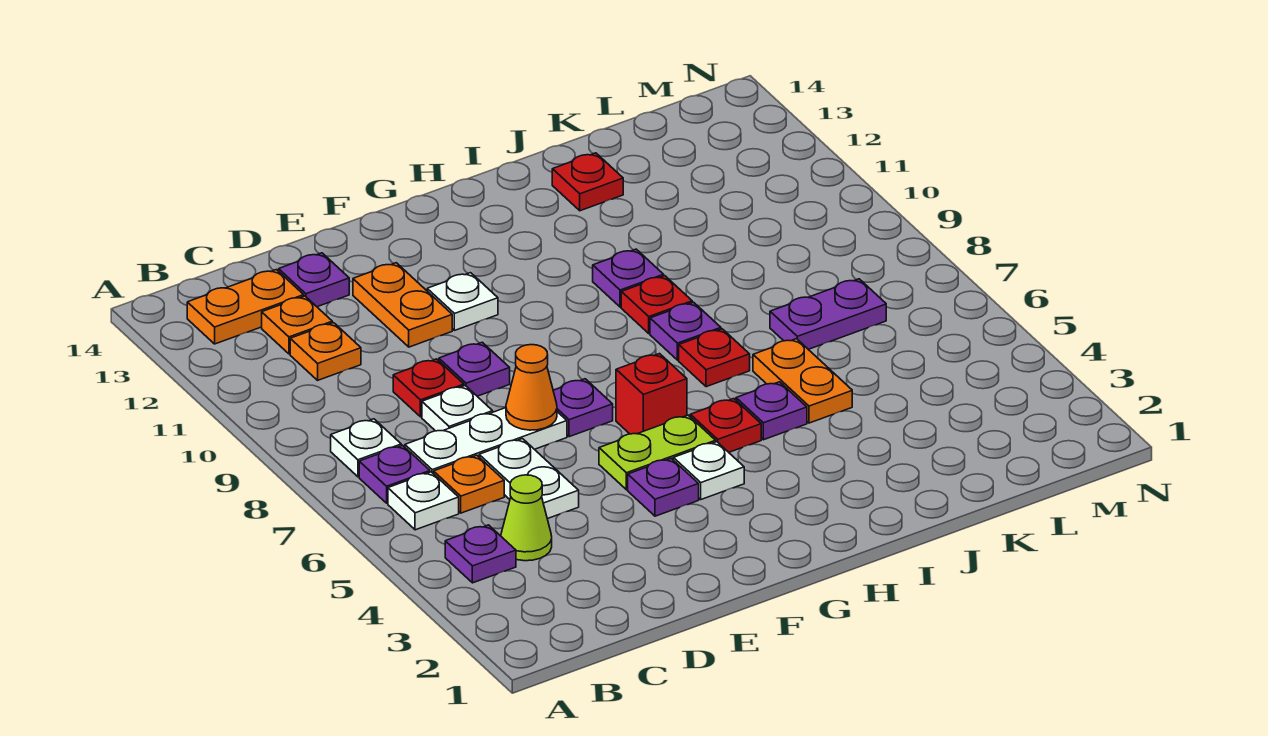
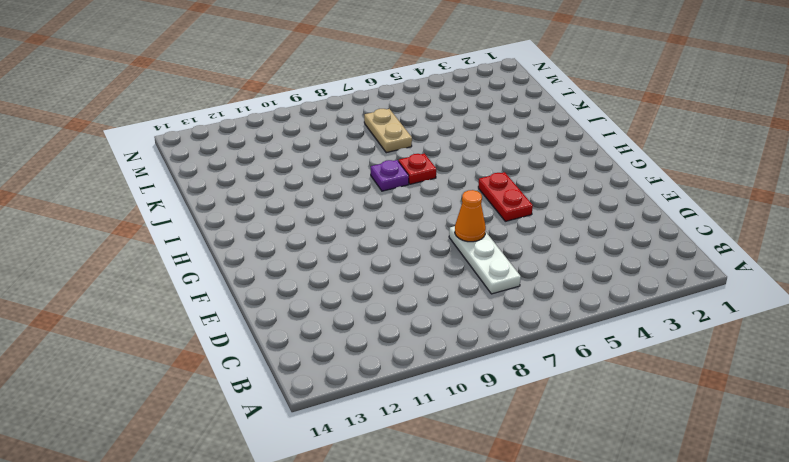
red 1x2 plate [478,172,533,221] -> lime 1x2 plate [599,415,716,490]
tan 1x2 plate [364,109,412,153] -> purple 1x2 plate [770,279,886,349]
none -> purple 1x1 plate [445,525,516,583]
none -> white 1x1 plate [388,472,459,530]
none -> purple 1x1 plate [359,445,430,503]
none -> white 1x1 plate [331,419,401,477]

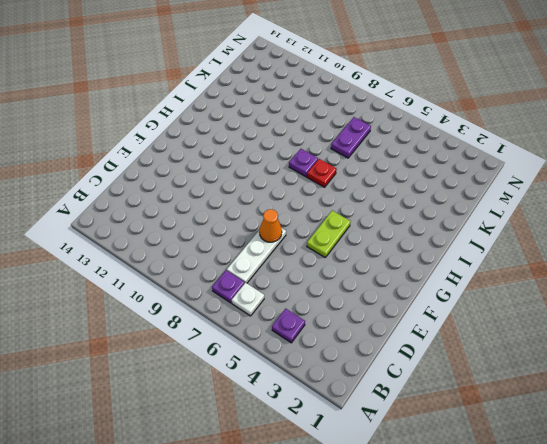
none -> white 1x1 plate [331,419,401,477]
none -> orange 1x2 plate [187,270,304,344]
none -> lime 1x1 cone [501,475,552,561]
none -> orange 1x1 plate [434,455,504,513]

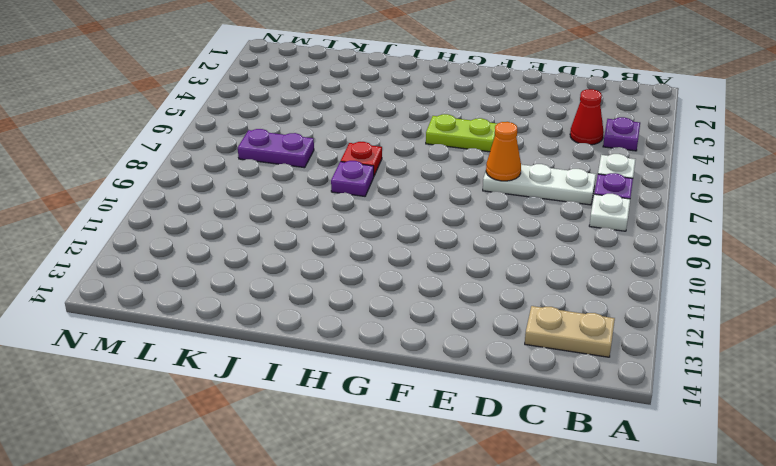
tan 1x2 plate [525,306,615,357] -> orange 1x2 plate [187,270,304,344]
red 1x1 cone [570,89,604,145] -> lime 1x1 cone [501,475,552,561]
none -> orange 1x1 plate [434,455,504,513]
none -> orange 1x1 plate [290,323,361,380]
none -> orange 1x1 plate [262,296,332,354]
none -> white 1x2 plate [479,439,579,519]

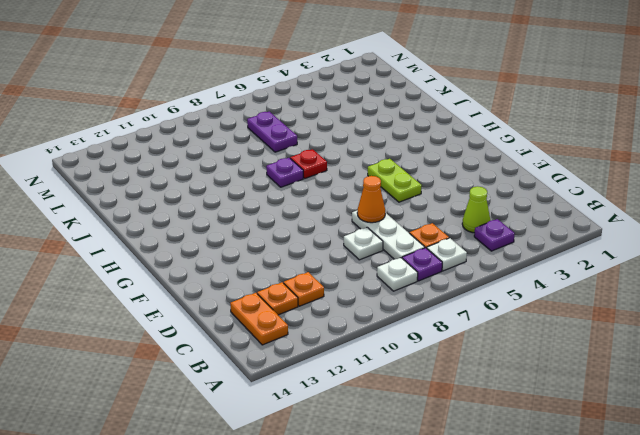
none -> white 1x2 plate [479,439,579,519]
none -> red 1x1 plate [393,359,464,417]
none -> purple 1x1 plate [279,253,349,307]
none -> purple 1x1 plate [439,342,510,396]

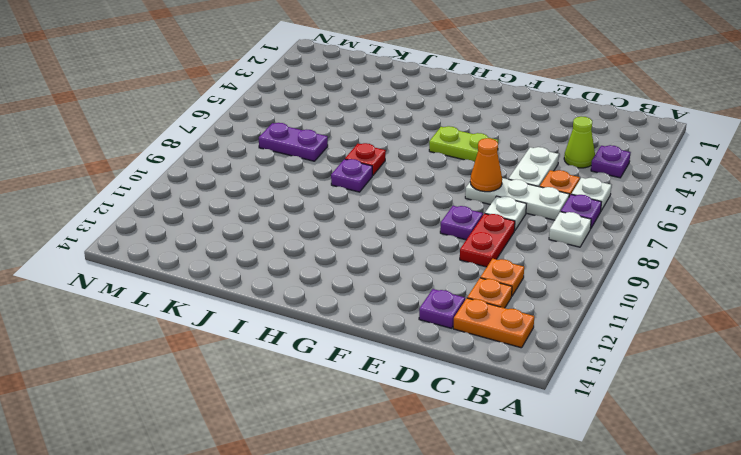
red 1x2 plate [460,214,515,267] -> red 1x1 plate [393,359,464,417]
none -> orange 1x2 plate [353,263,452,347]
none -> purple 1x1 plate [628,458,699,516]
none -> purple 1x1 plate [553,379,613,437]
none -> white 1x1 plate [427,273,498,331]

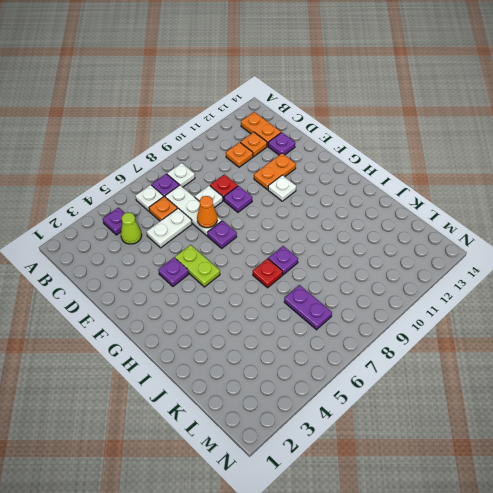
none -> white 1x1 plate [673,442,744,499]
none -> red 1x1 brick [616,354,687,434]
none -> red 1x1 plate [690,399,761,452]
none -> purple 1x1 plate [736,382,807,440]

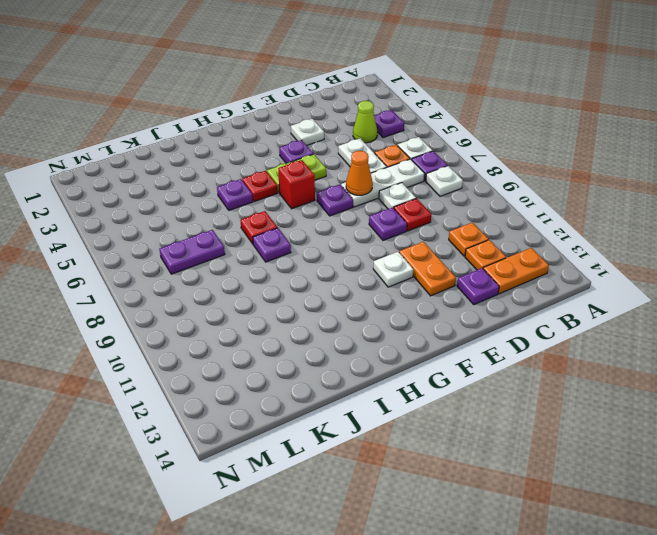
white 1x1 plate [291,119,324,145] -> white 1x1 plate moved to [673,442,744,499]
none -> red 1x1 plate [621,276,692,333]
none -> purple 1x1 plate [593,249,664,307]
none -> orange 1x2 plate [753,339,852,423]
none -> red 1x1 plate [552,153,623,211]

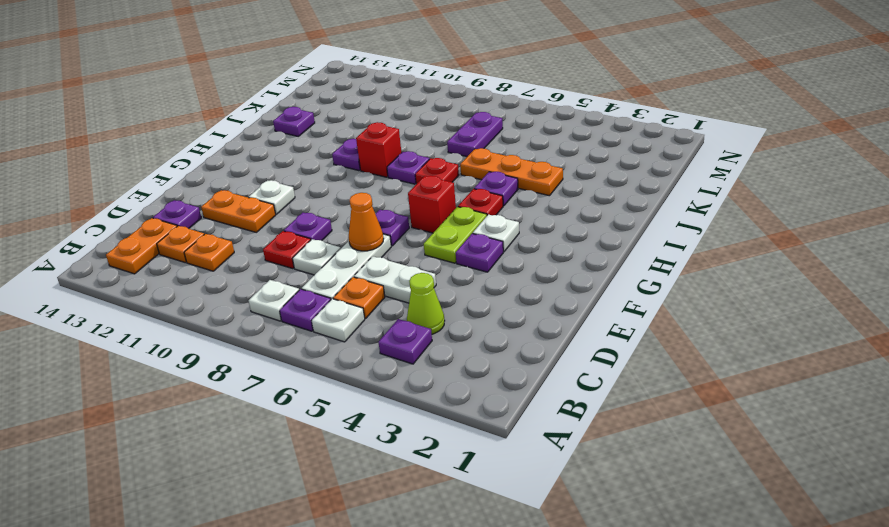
red 1x1 brick [356,122,401,177] -> red 1x1 plate [621,276,692,333]
orange 1x3 plate [460,148,563,196] -> orange 1x2 plate [753,339,852,423]
purple 1x1 plate [273,107,315,136] -> red 1x1 plate [552,153,623,211]

